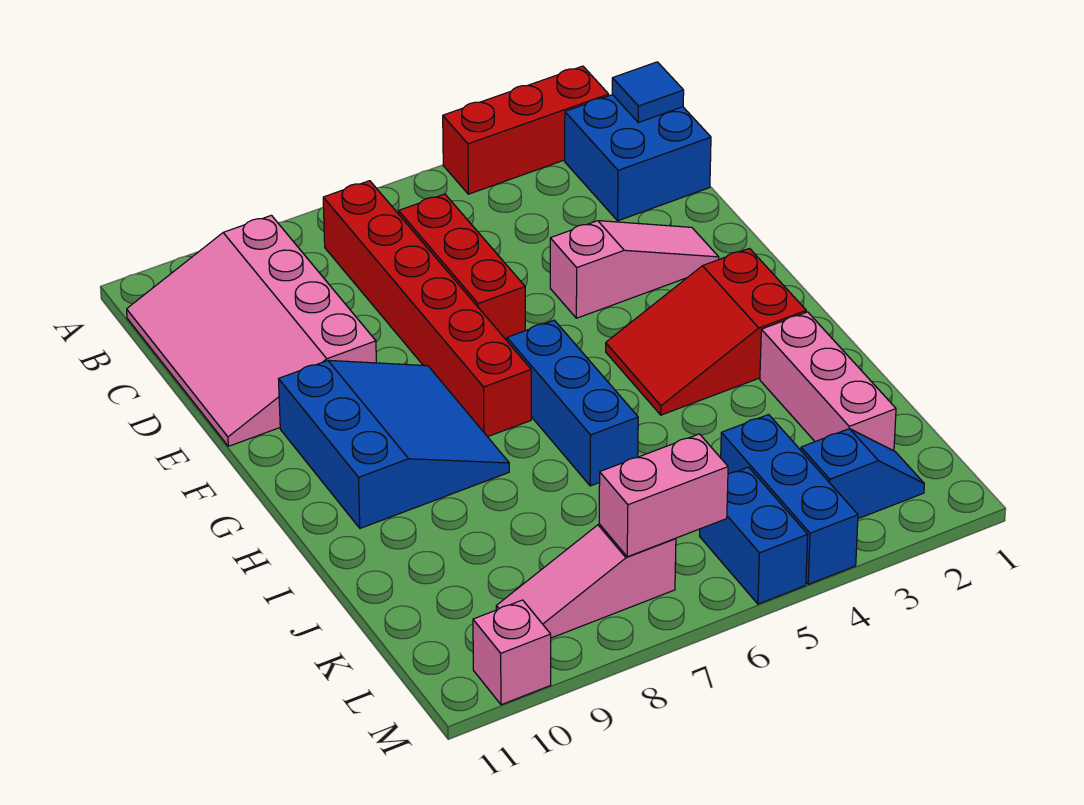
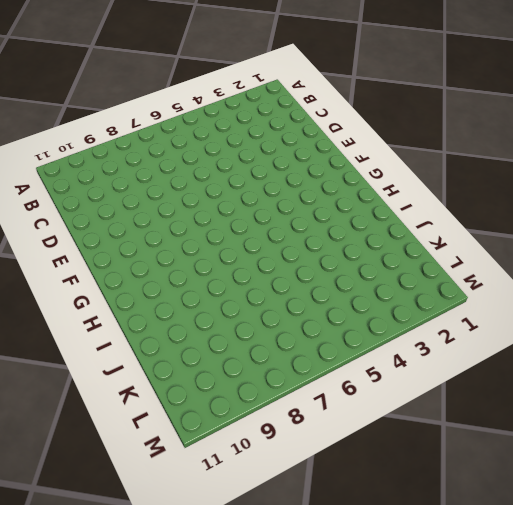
none -> red 1x3 brick [443,66,609,194]
none -> blue 2x2 brick [565,95,711,221]
none -> red 1x6 brick [323,181,531,437]

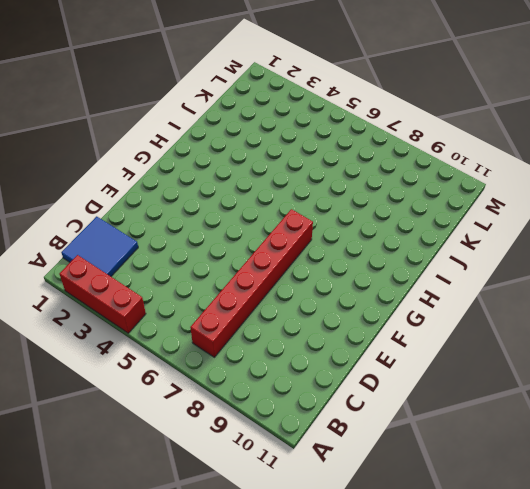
blue 2x2 tile [61,216,138,276] -> blue 2x2 brick [565,95,711,221]
none -> pink 3x4 slope [127,215,376,446]
none -> red 1x3 brick [399,194,525,340]
none -> pink 1x3 slope [550,221,719,318]

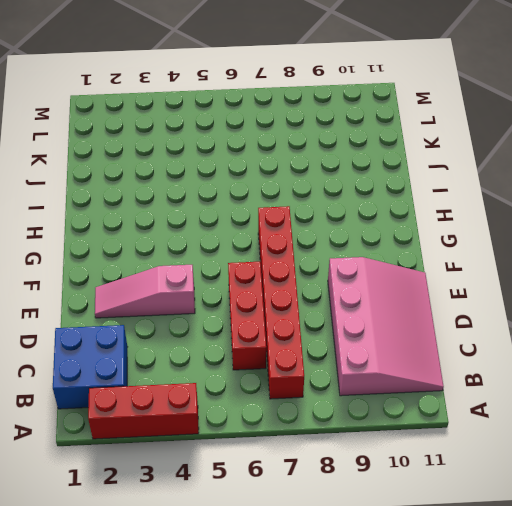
none -> blue 3x3 slope [279,360,509,528]
none -> red 2x3 slope [606,248,806,415]
none -> blue 1x3 brick [507,320,638,486]

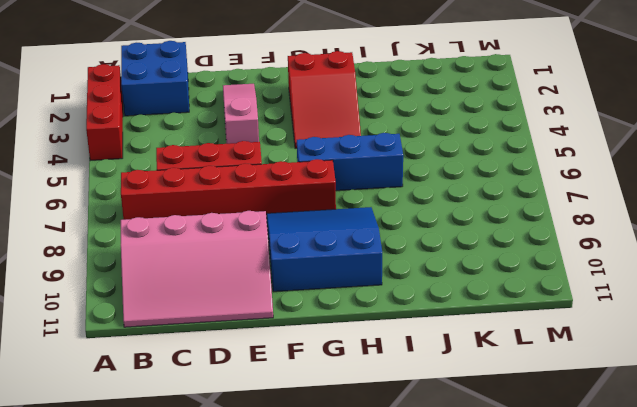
none -> pink 1x3 brick [760,312,896,451]
none -> blue 1x3 brick [721,415,858,584]
none -> blue 1x2 slope [801,429,924,519]

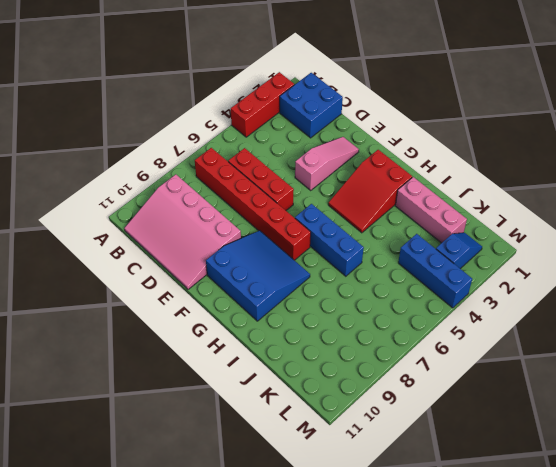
none -> blue 1x2 brick [700,467,808,604]
none -> pink 1x3 slope [496,524,676,638]
none -> pink 1x1 brick [473,600,551,705]

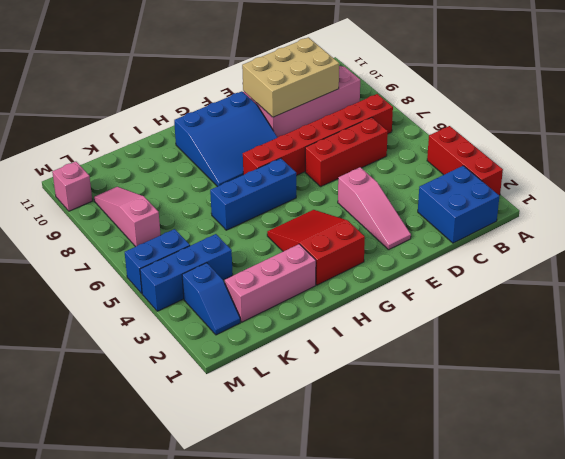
tan 2x3 brick [242,37,339,117] -> none
none -> blue 1x1 tile [612,62,684,122]
none -> pink 1x2 brick [599,434,728,557]

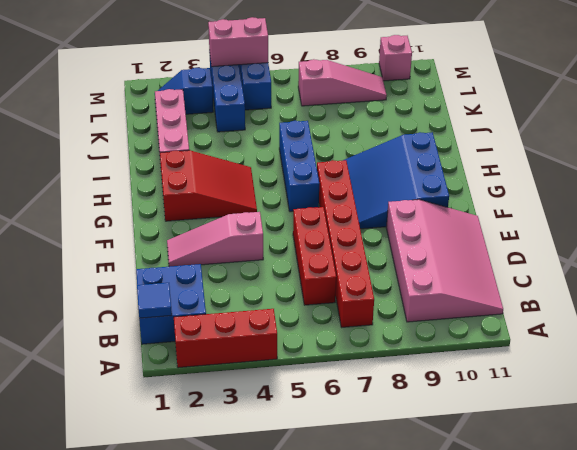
pink 1x2 brick [208,17,268,67] -> pink 1x2 brick moved to [599,434,728,557]

